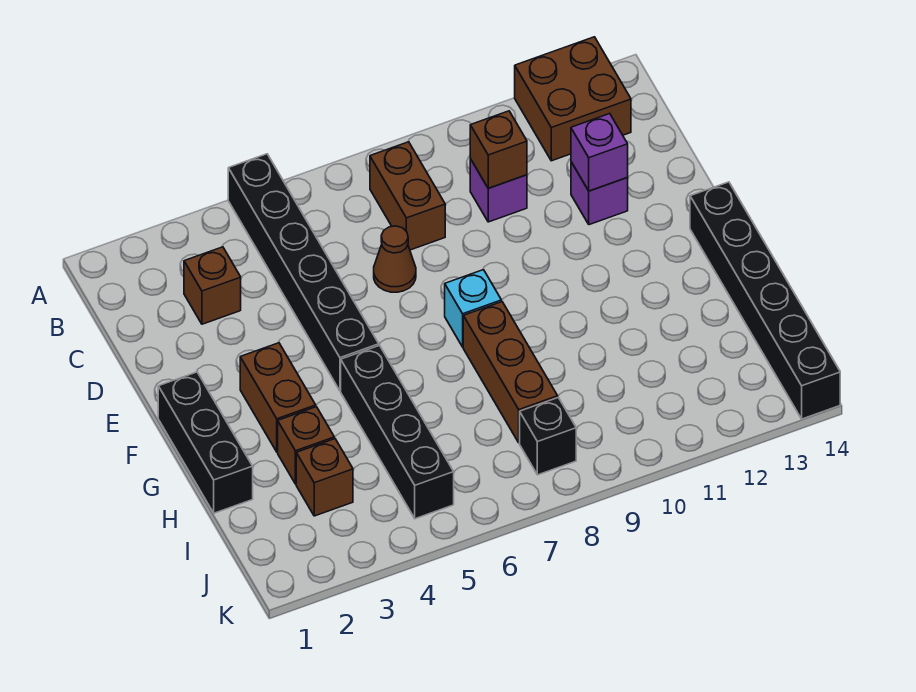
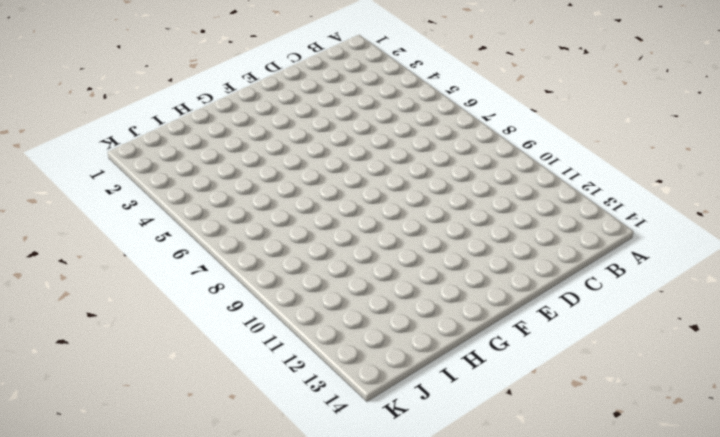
none -> black 1x6 brick [228,154,379,391]
none -> brown 2x2 brick [515,37,631,161]
none -> brown 1x2 brick [370,142,445,250]

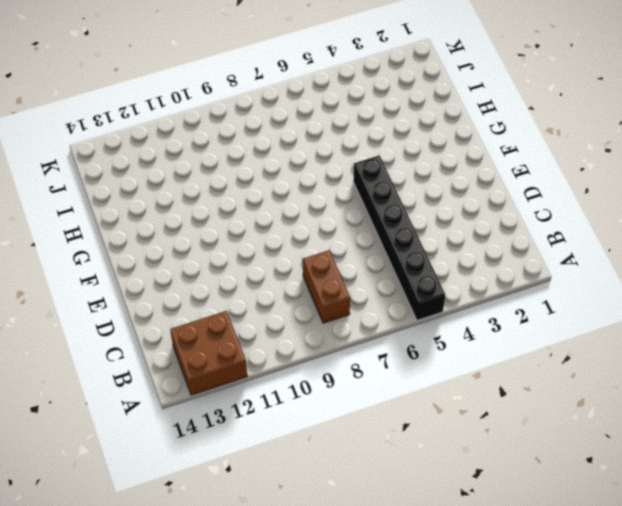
none -> brown 1x1 brick [184,247,241,324]
none -> purple 1x1 brick [470,159,527,222]
none -> brown 1x1 cone [374,226,416,292]

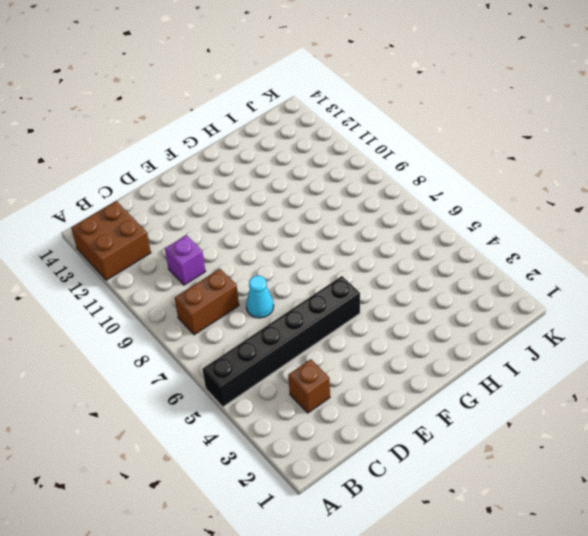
cyan 1x1 cone [246,276,274,318] -> brown 1x1 cone [374,226,416,292]
none -> purple 1x1 brick [571,162,628,225]
none -> black 1x3 brick [158,372,253,513]
none -> brown 1x2 brick [240,343,316,452]

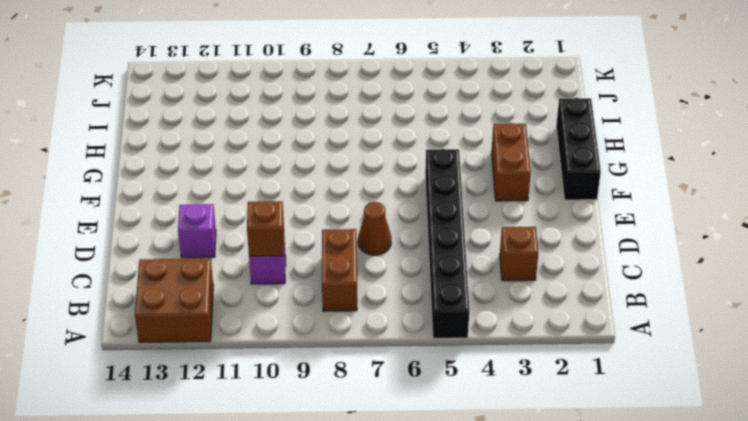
none -> cyan 1x1 brick [445,270,501,347]
none -> black 1x6 brick [690,182,840,419]
none -> black 1x4 brick [341,346,454,519]

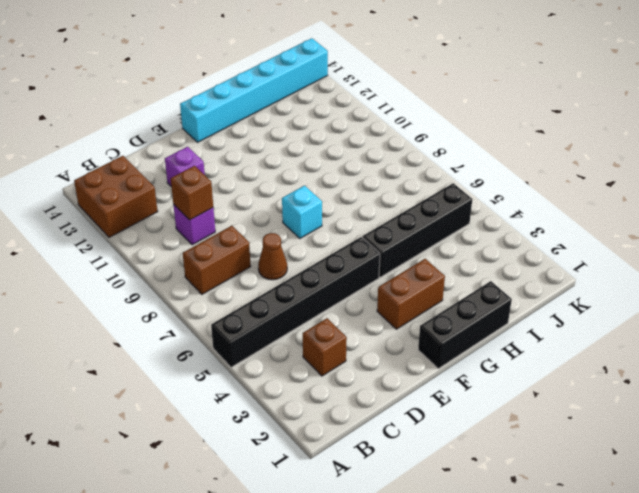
cyan 1x6 brick [180,38,328,142] -> black 1x6 brick [690,182,840,419]
none -> brown 1x3 brick [463,302,558,443]
none -> brown 1x1 brick [278,407,335,484]
none -> brown 1x1 brick [296,439,353,516]

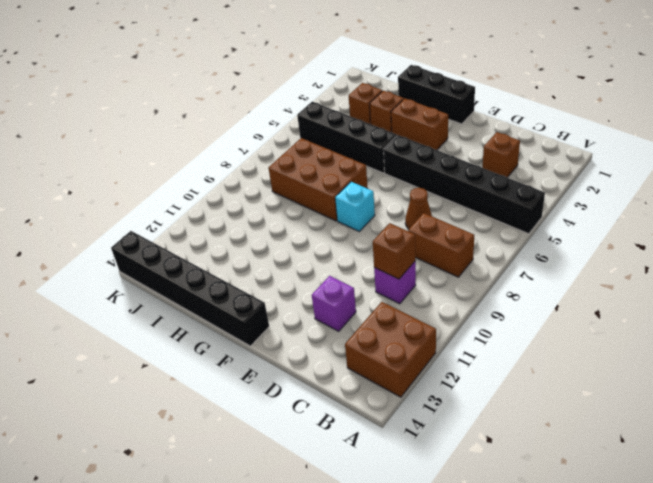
brown 2x3 brick [269,138,368,221] -> brown 1x3 brick [463,302,558,443]
none -> black 1x1 brick [520,398,576,475]
none -> purple 1x1 brick [571,114,628,191]

